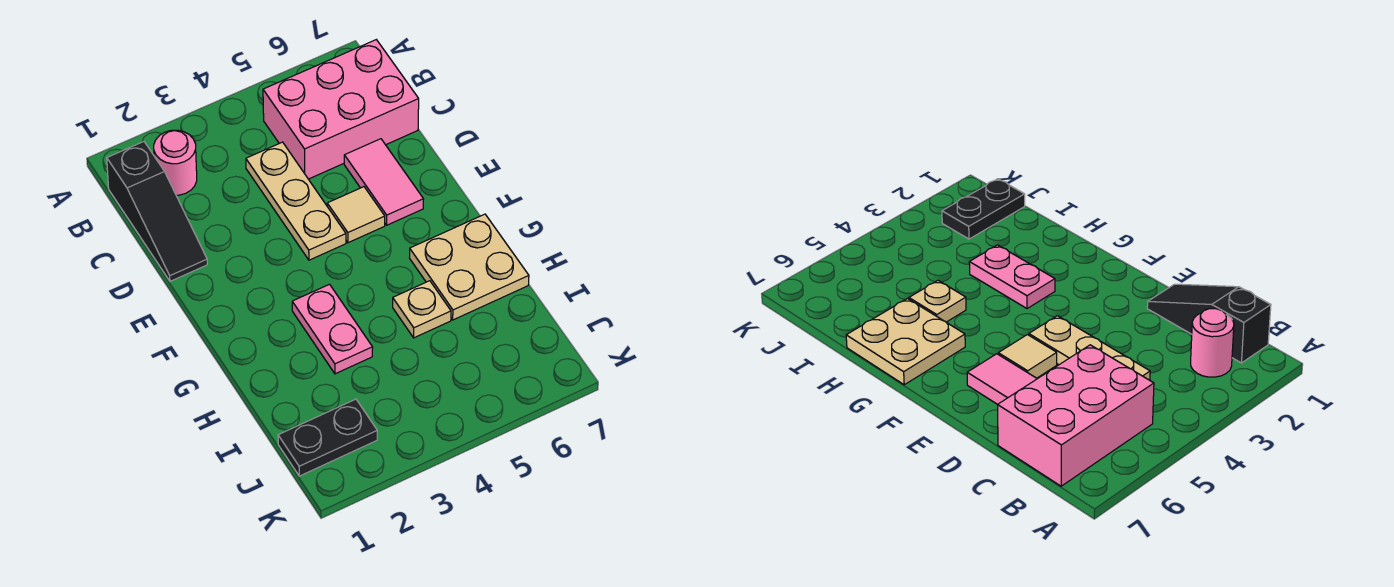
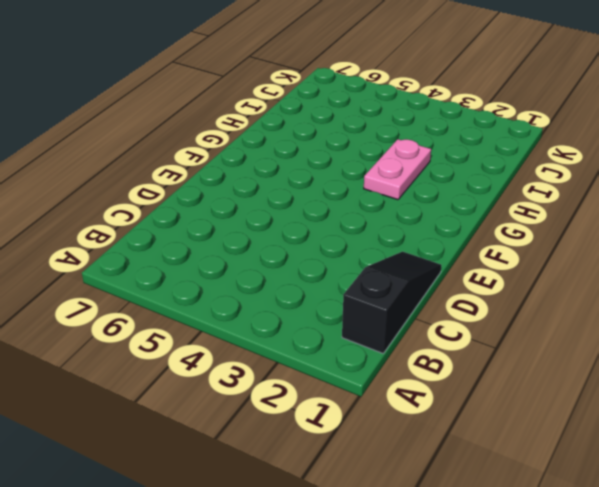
none -> pink 1x1 round brick [154,130,197,195]
none -> pink 2x3 brick [263,40,419,179]

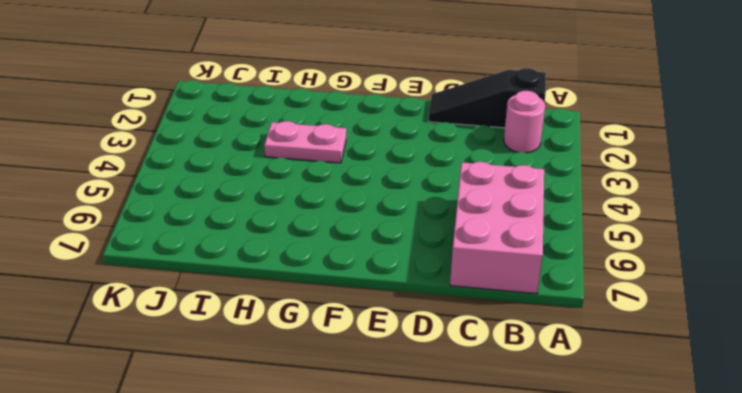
none -> tan 1x3 plate [246,142,346,260]
none -> pink 1x2 tile [344,139,423,225]

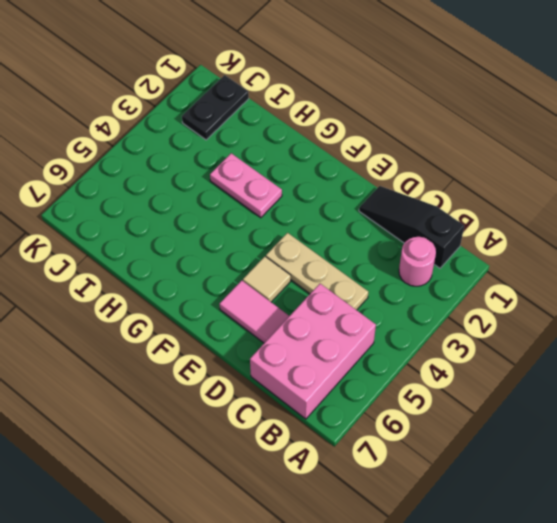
none -> tan 2x2 plate [410,214,529,320]
none -> tan 1x1 plate [393,281,451,338]

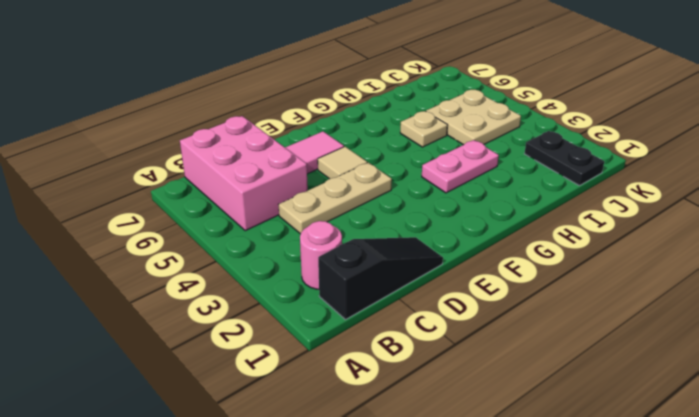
tan 2x2 plate [426,90,521,145] -> tan 2x2 plate moved to [410,214,529,320]

